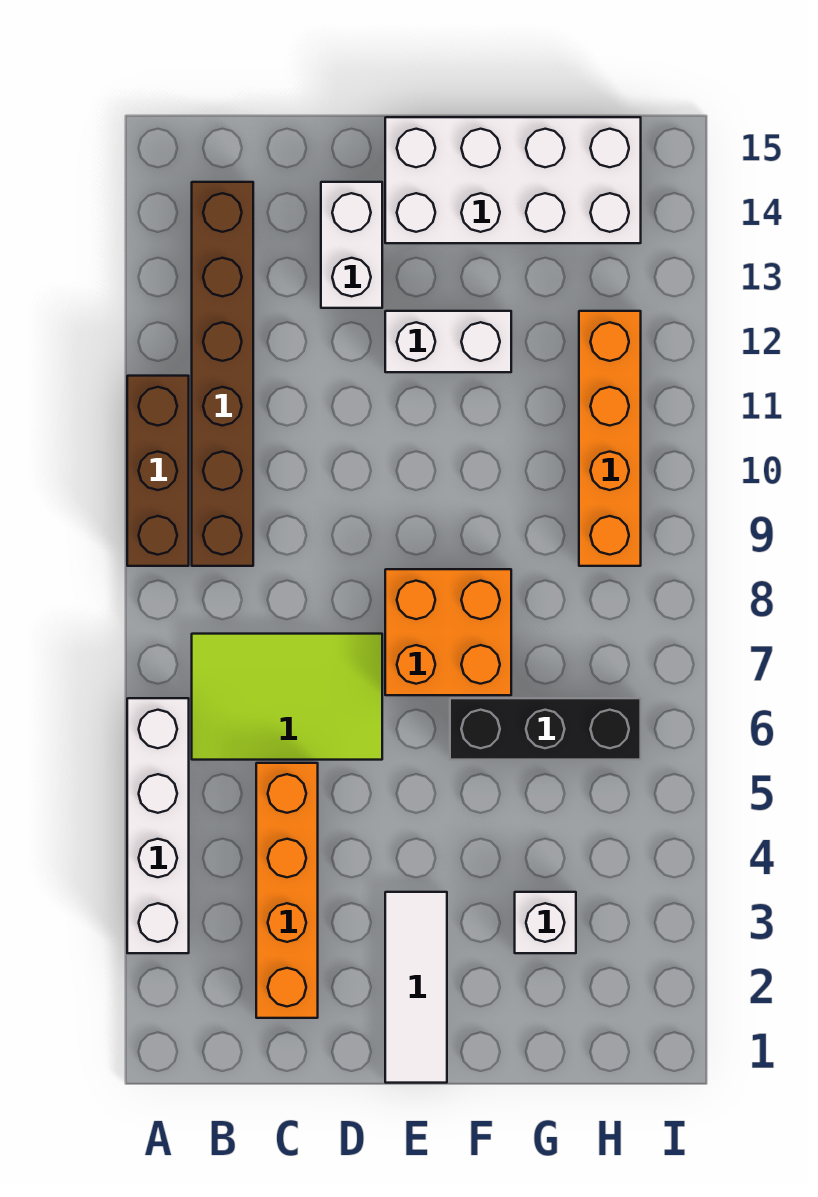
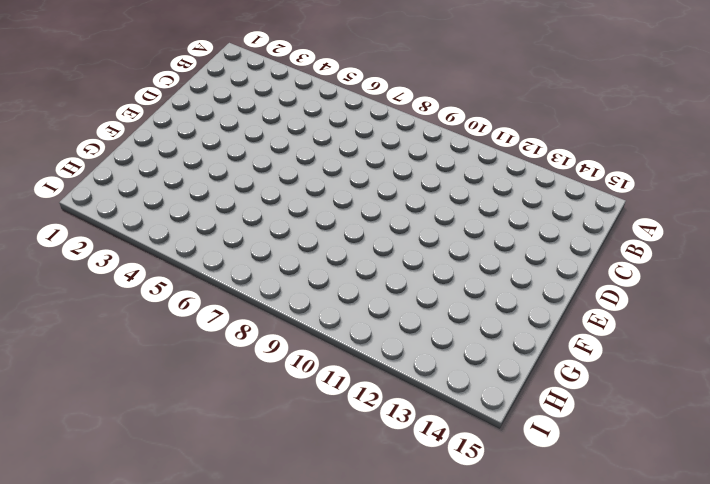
none -> white 1x4 brick [127,698,189,953]
none -> brown 1x3 brick [127,376,189,566]
none -> lime 2x3 tile [192,634,382,760]

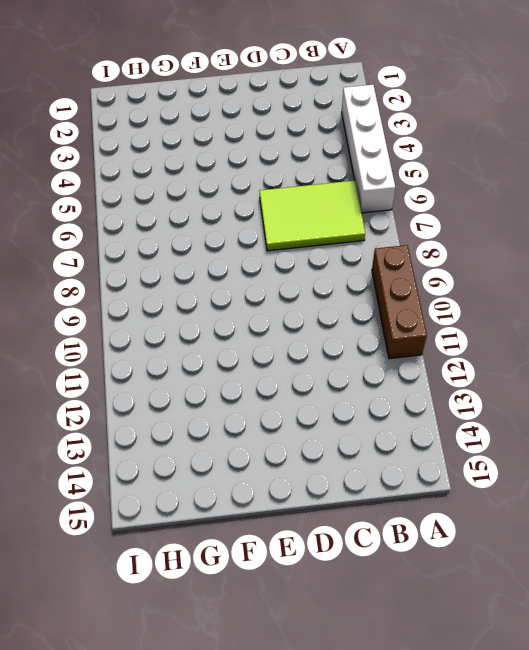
none -> brown 1x6 brick [192,182,253,566]
none -> orange 1x4 brick [256,763,318,1018]
none -> white 1x2 brick [321,182,382,308]

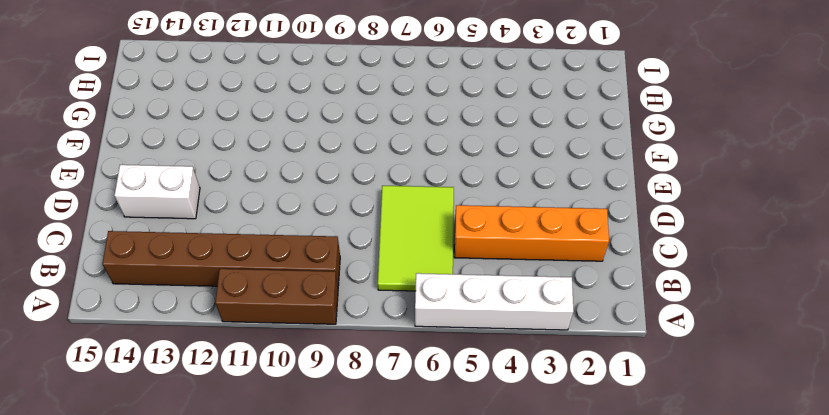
none -> white 1x3 tile [385,892,447,1083]
none -> orange 2x2 brick [385,569,511,695]
none -> white 1x2 brick [385,311,511,372]

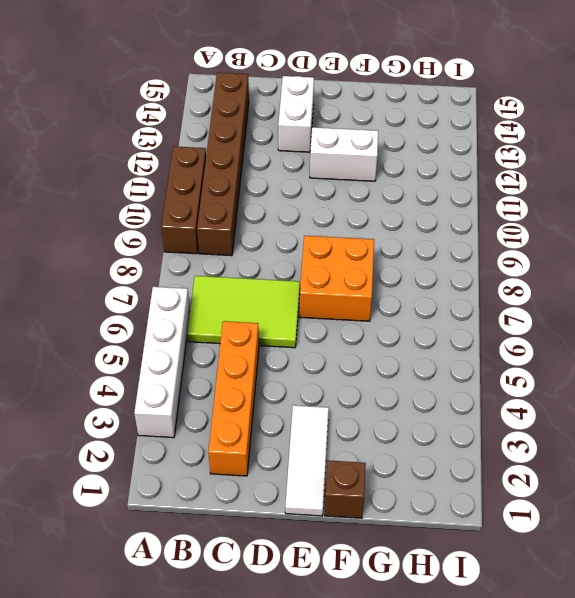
brown 1x1 brick [325,461,366,518] -> none
none -> white 2x4 brick [385,117,641,243]
none -> black 1x3 brick [450,698,641,760]
none -> white 1x1 brick [515,892,576,953]

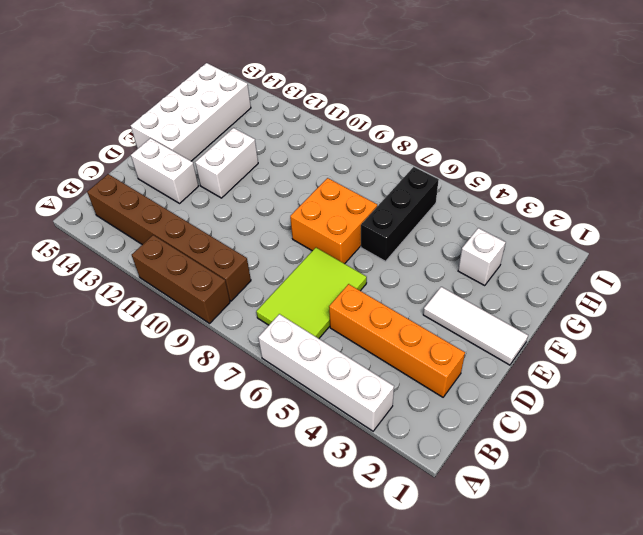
none -> orange 1x4 brick [579,311,641,566]

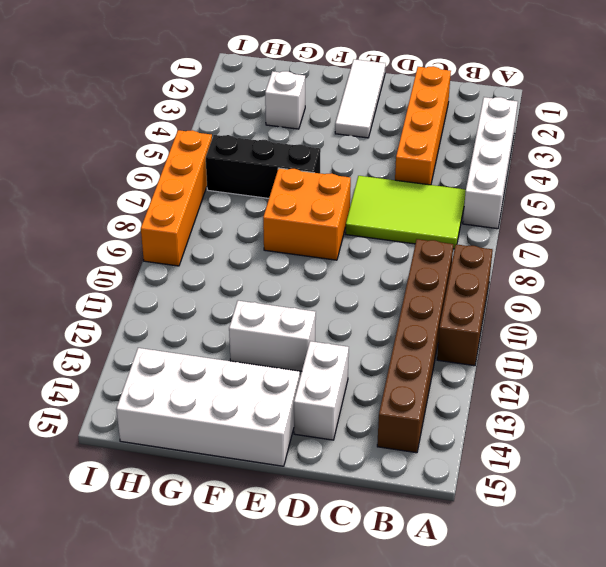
orange 1x4 brick [141,130,212,266] -> orange 1x4 brick moved to [579,311,641,566]

